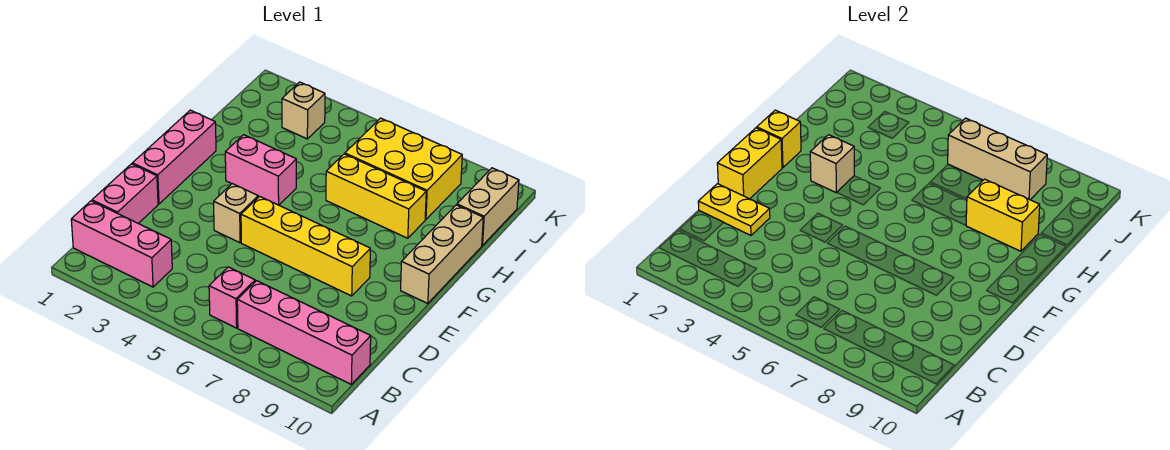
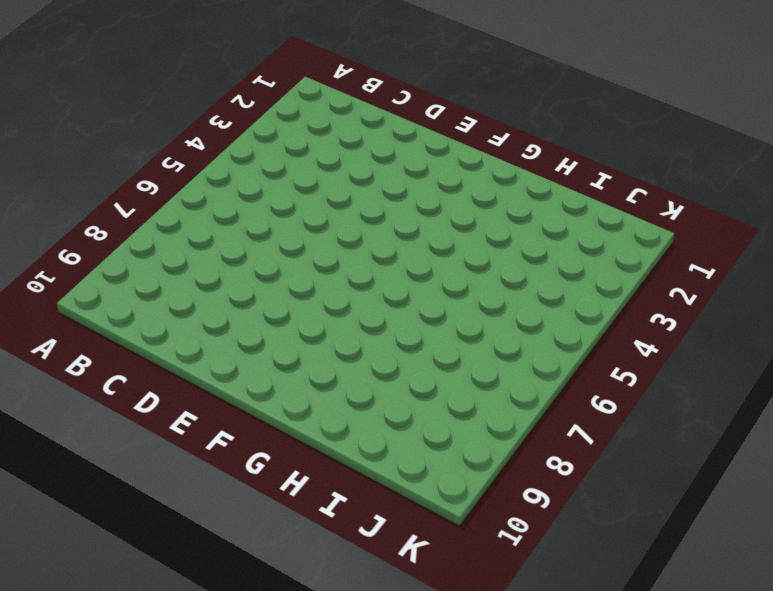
none -> pink 1x3 brick [71,201,172,287]
none -> pink 1x1 brick [209,267,255,328]
none -> pink 1x4 brick [237,281,371,384]

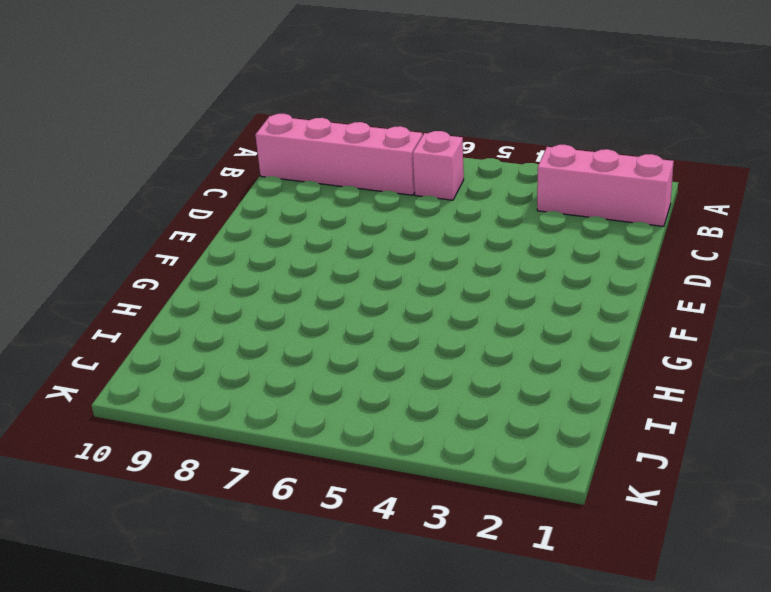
none -> pink 1x2 brick [92,164,158,223]
none -> pink 1x3 brick [132,110,216,204]
none -> tan 1x1 brick [214,184,258,243]

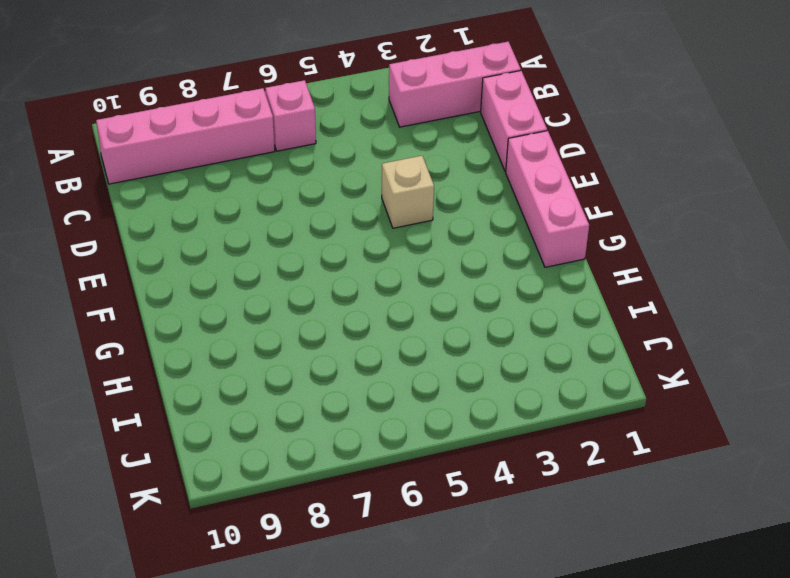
none -> yellow 1x4 brick [241,196,370,296]
none -> tan 1x3 brick [401,205,483,304]
none -> pink 1x2 brick [225,135,296,205]

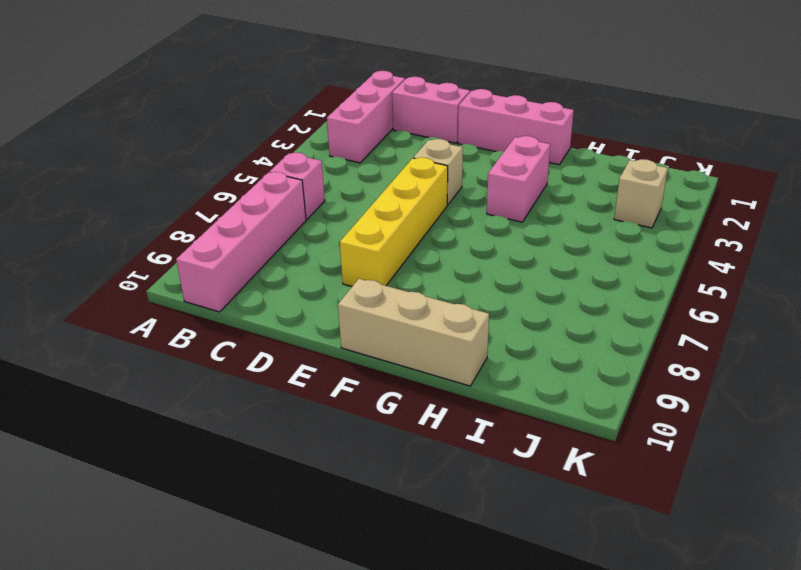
none -> yellow 1x3 brick [326,154,426,238]
none -> yellow 2x3 brick [345,118,462,219]
none -> tan 1x2 brick [457,168,519,246]

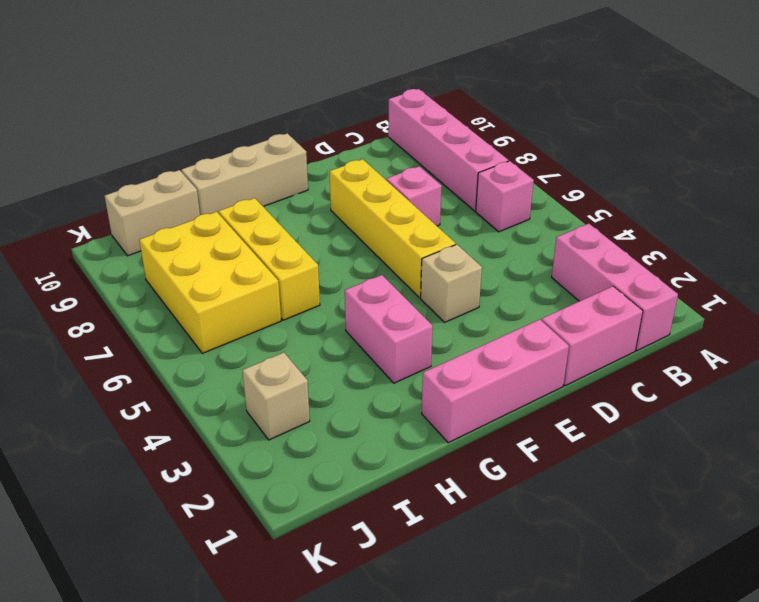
pink 1x1 brick [386,166,442,226] -> none
none -> yellow 1x2 plate [698,184,770,235]
none -> yellow 1x2 brick [717,128,782,199]
none -> yellow 1x1 brick [757,110,801,168]

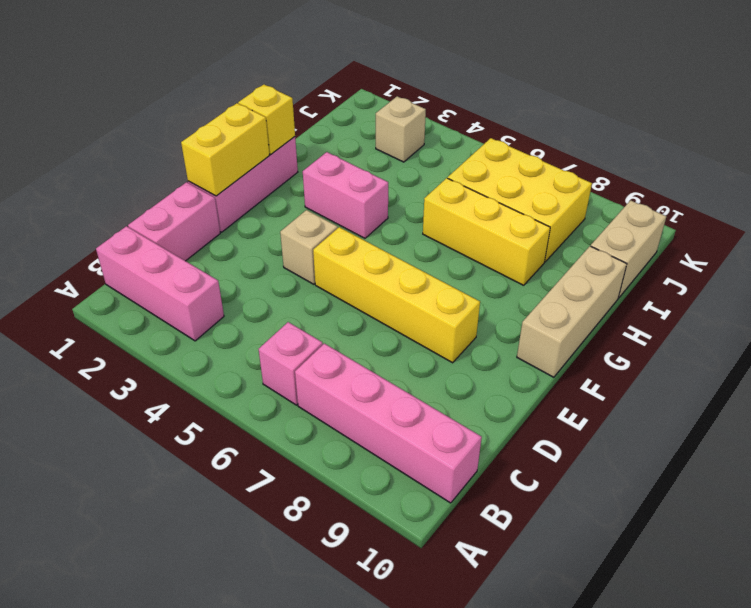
none -> yellow 1x2 plate [698,184,770,235]
none -> tan 1x1 brick [810,135,854,193]
none -> yellow 1x2 brick [966,179,1040,251]

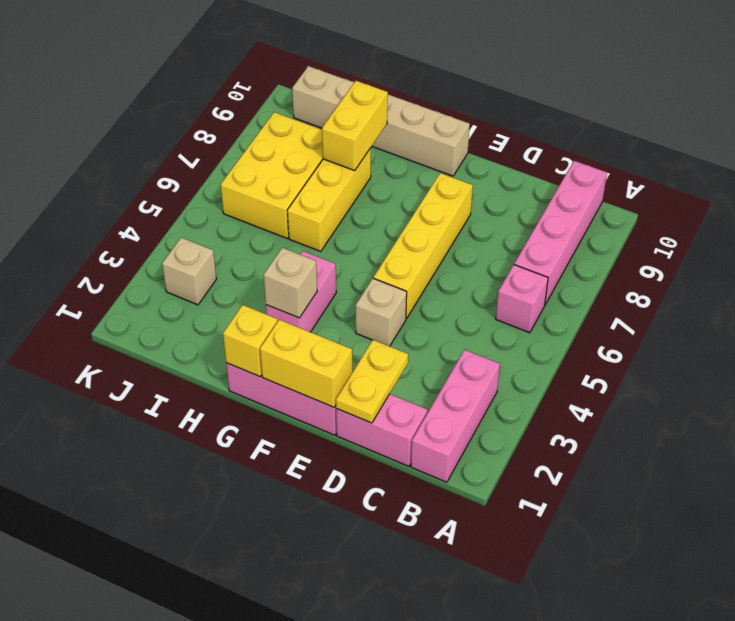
none -> tan 1x3 brick [948,118,1047,200]

